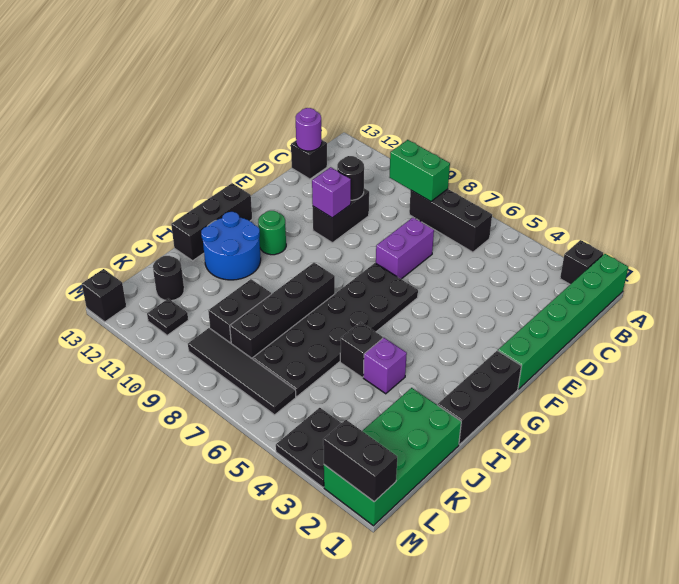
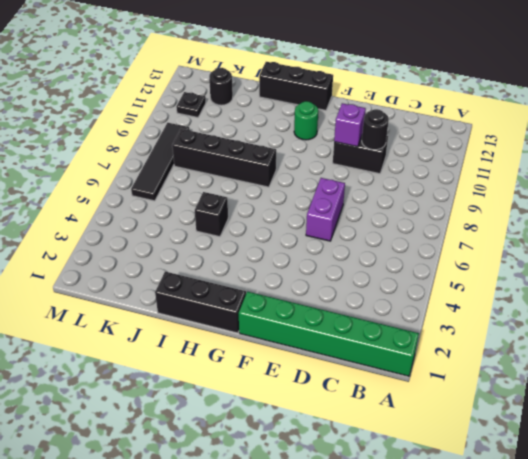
purple 1x2 brick [306,178,345,241] -> purple 1x2 brick turned to [376,217,434,279]
none -> black 1x1 brick [560,240,604,284]
none -> black 1x3 brick [409,189,492,252]
none -> black 1x1 brick [291,140,327,179]

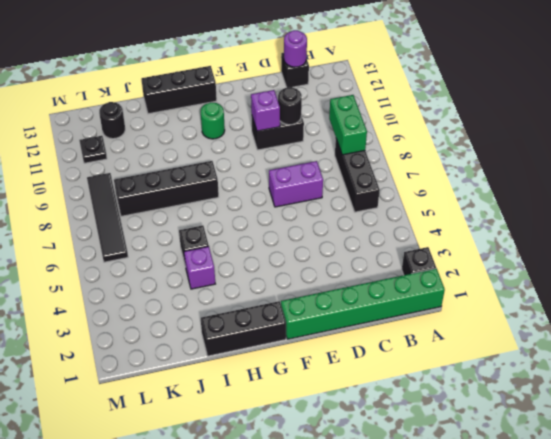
none -> black 2x6 plate [253,263,418,397]
none -> blue 2x2 round brick [201,212,261,280]
none -> green 2x4 brick [324,388,461,526]

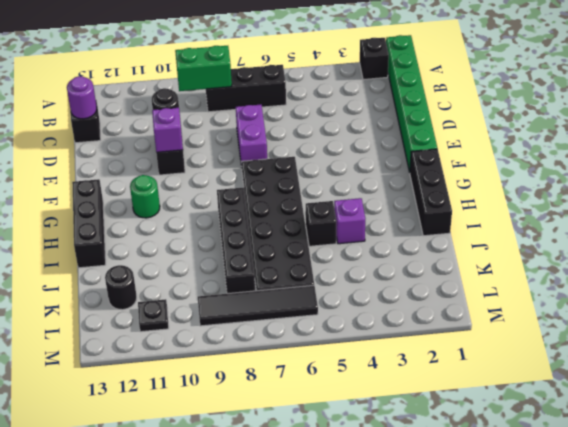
none -> blue 2x2 round brick [201,212,261,280]
none -> green 2x4 brick [324,388,461,526]
none -> black 1x2 brick [208,279,271,343]

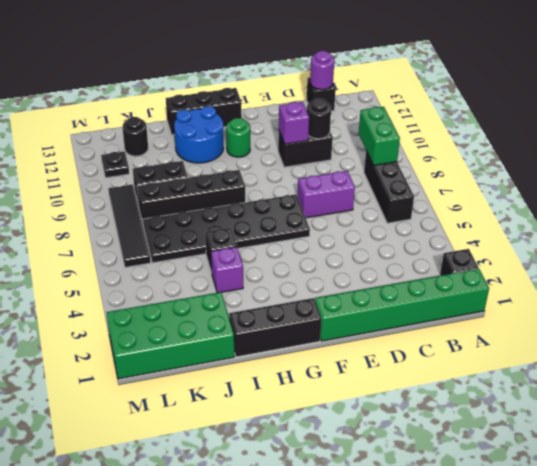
none -> black 2x2 plate [276,408,341,487]
none -> black 1x1 brick [82,269,126,322]
none -> black 1x2 brick [323,420,397,502]

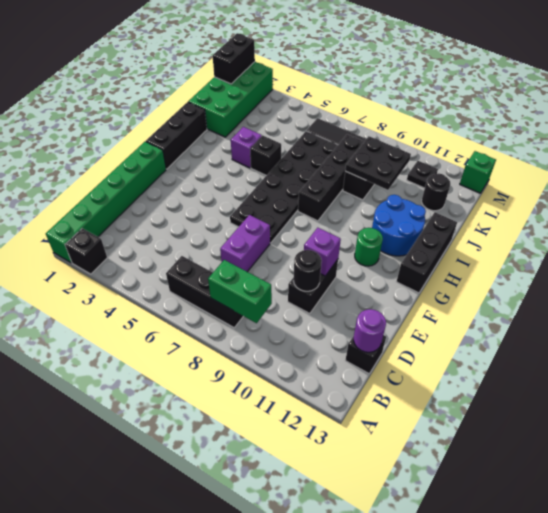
black 2x2 plate [345,136,411,190] -> black 2x2 plate moved to [276,408,341,487]
black 1x2 brick [212,33,255,84] -> black 1x2 brick turned to [323,420,397,502]
green 1x1 brick [460,151,496,193] -> black 1x1 brick [82,269,126,322]

